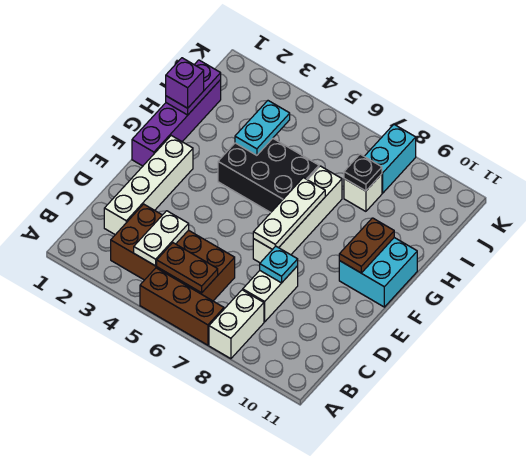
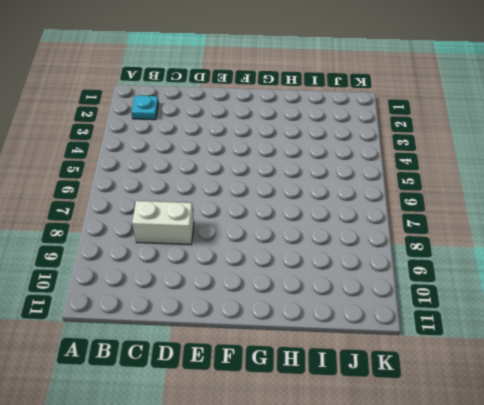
cyan 1x1 plate [131,95,159,120] -> cyan 1x1 plate moved to [260,246,298,283]
none -> brown 1x3 brick [140,268,224,345]
none -> white 1x2 brick [209,290,264,359]
none -> brown 2x4 brick [111,204,235,301]

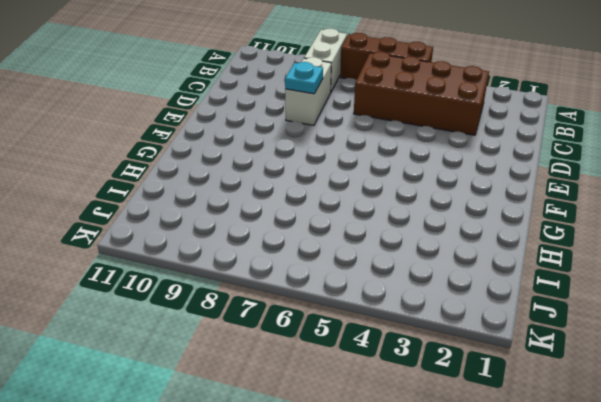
none -> white 1x4 brick [104,136,193,235]
none -> white 1x4 brick [253,166,342,263]
none -> purple 1x4 brick [132,80,221,166]

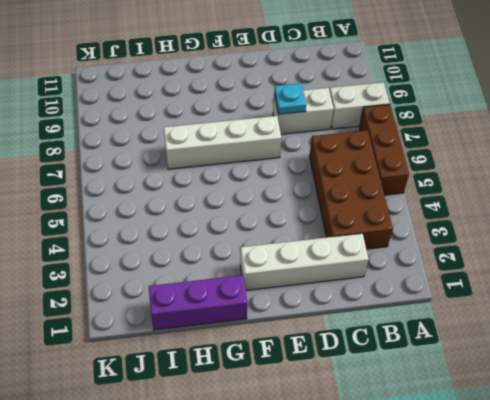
purple 1x3 brick [149,275,247,330] -> purple 1x4 brick [132,80,221,166]
none -> cyan 2x2 brick [339,238,417,307]
none -> black 2x3 brick [218,139,319,212]
none -> white 1x1 brick [344,174,382,211]

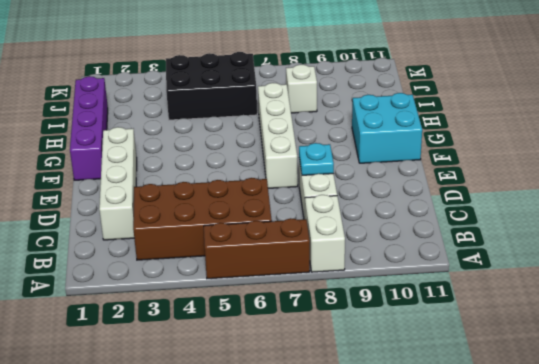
black 2x3 brick [166,52,257,120] -> black 2x3 brick moved to [218,139,319,212]
none -> cyan 1x2 brick [364,125,416,193]
none -> white 1x2 plate [134,211,189,266]
none -> brown 1x2 plate [157,243,218,293]

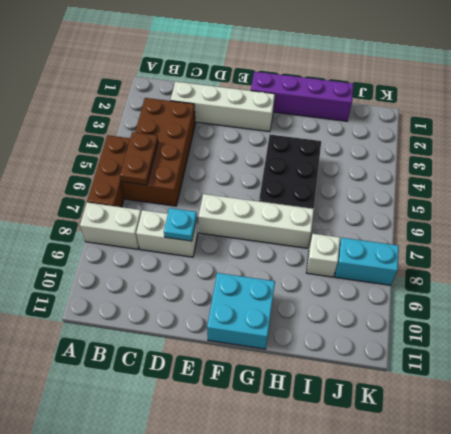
none -> white 1x2 plate [134,211,189,266]
none -> white 1x3 plate [253,178,325,250]
none -> brown 1x2 plate [339,218,394,273]

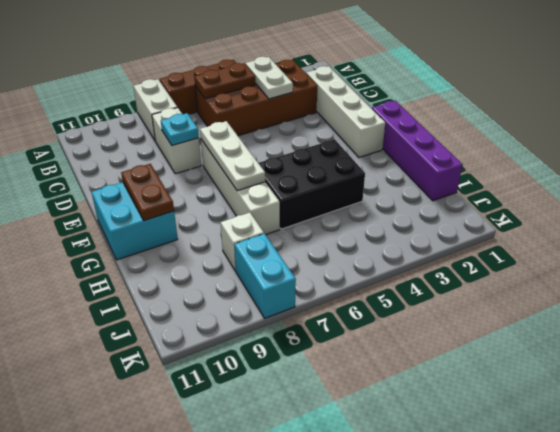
none -> purple 1x2 plate [166,60,221,115]
none -> cyan 1x2 plate [235,101,290,155]
none -> black 1x1 plate [344,154,382,191]

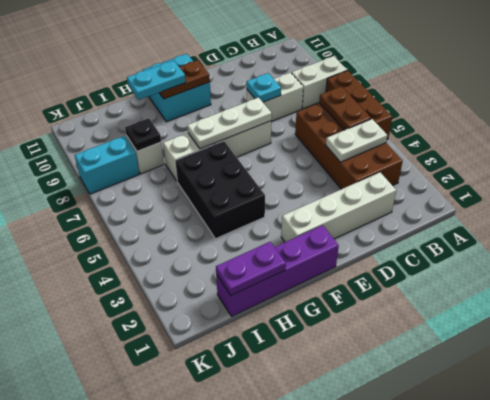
cyan 1x2 plate [127,61,186,100] -> cyan 1x2 plate moved to [235,101,290,155]
none -> purple 1x1 brick [166,58,204,108]

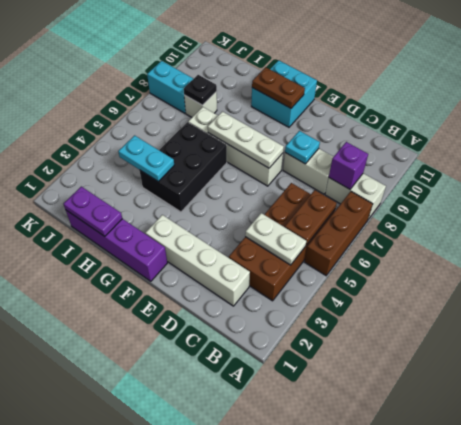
purple 1x1 brick [329,142,368,189] -> purple 1x1 brick moved to [166,58,204,108]

